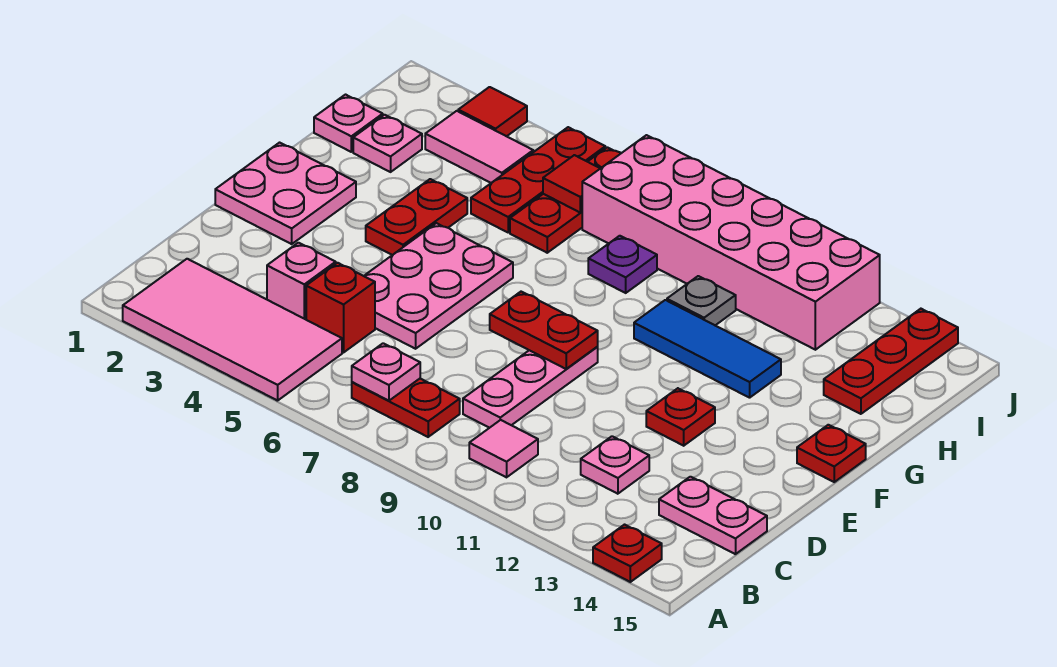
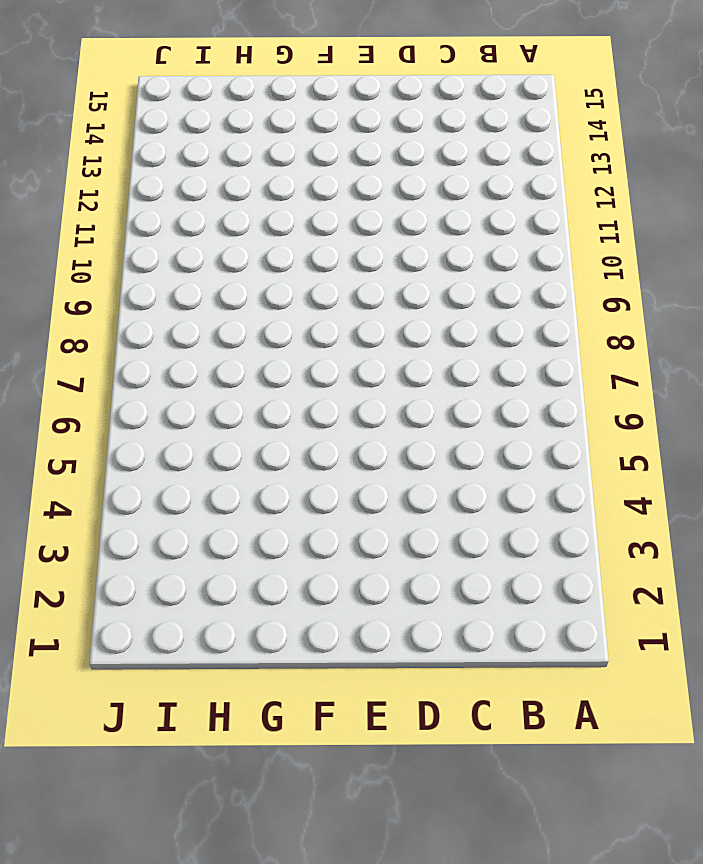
none -> pink 2x4 tile [123,259,342,401]
none -> red 1x1 plate [593,525,662,582]
none -> red 1x2 plate [352,379,460,437]

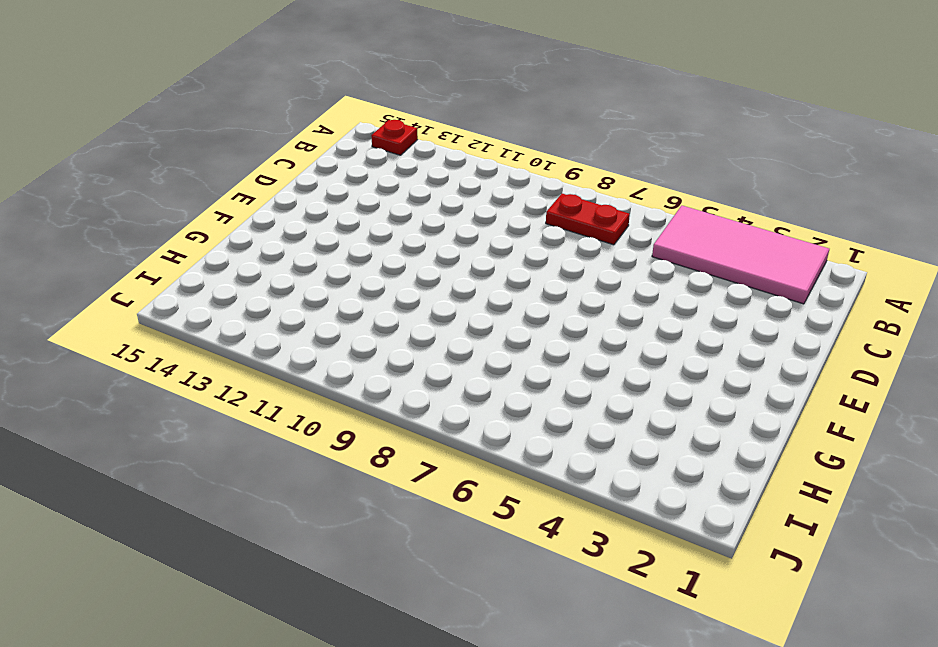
none -> pink 1x1 tile [469,420,538,477]
none -> pink 1x1 brick [267,243,336,319]
none -> red 1x1 brick [306,263,375,353]

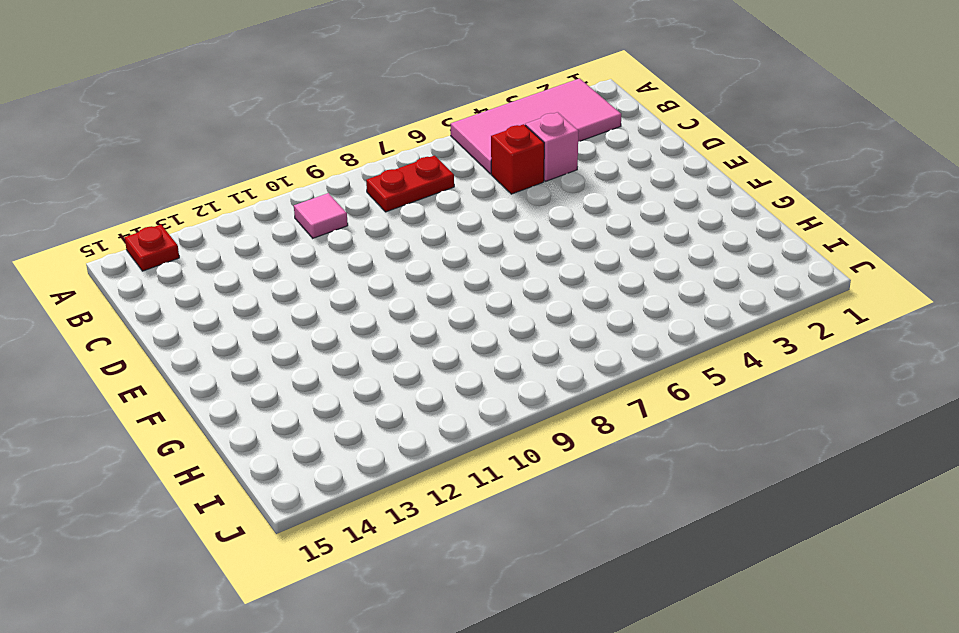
none -> pink 1x3 plate [463,347,598,428]
none -> pink 1x1 plate [581,436,649,494]
none -> pink 1x2 plate [659,477,767,554]

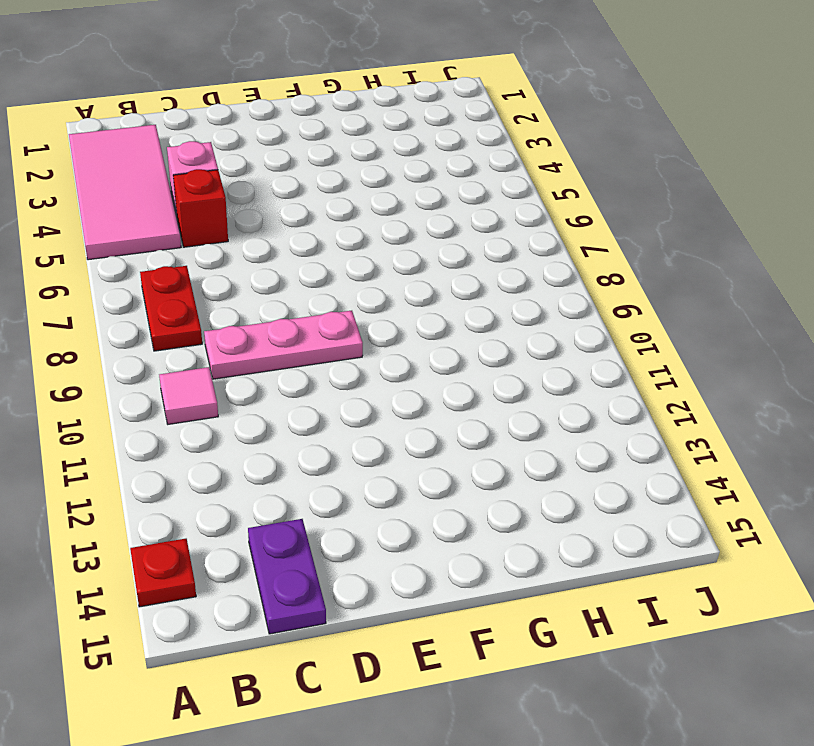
purple 1x2 plate [248,519,326,634] -> pink 1x2 plate [659,477,767,554]
none -> pink 1x1 plate [581,436,649,494]
none -> pink 2x3 plate [364,223,513,349]
none -> pink 2x2 plate [215,143,356,244]

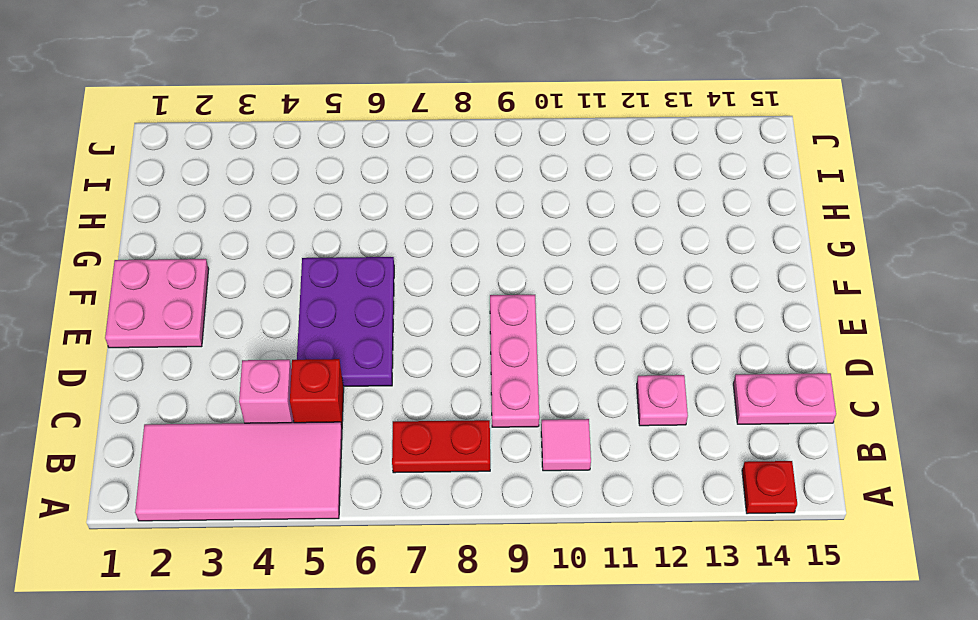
purple 2x3 plate [297,257,394,386] -> pink 2x3 plate [364,223,513,349]
none -> red 1x1 plate [646,388,715,446]
none -> red 1x2 plate [366,179,467,255]
none -> red 1x1 plate [797,425,866,482]

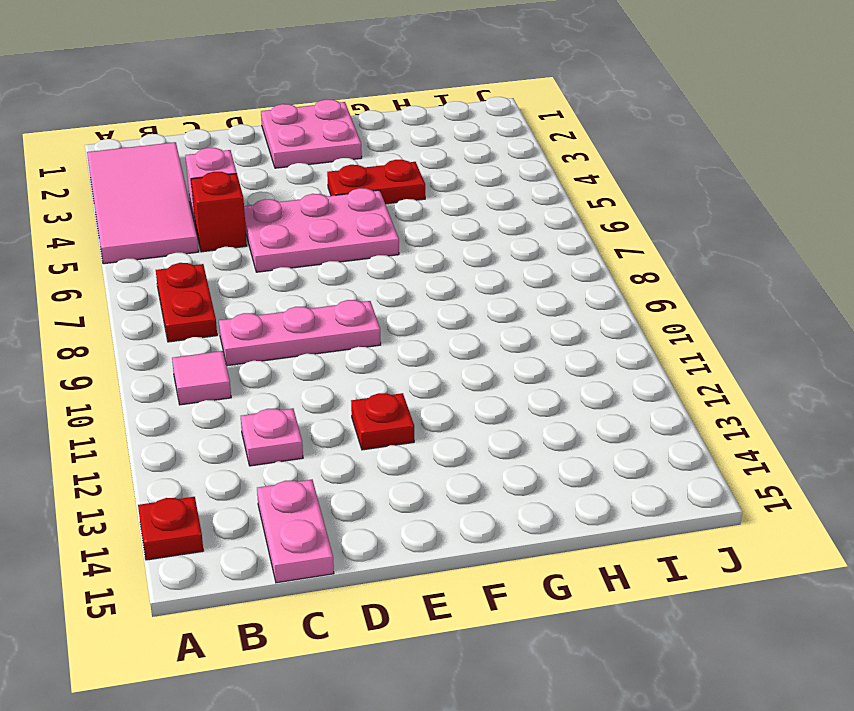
none -> red 1x1 plate [797,425,866,482]
none -> blue 1x3 tile [634,300,781,398]
none -> pink 1x1 plate [314,95,383,152]

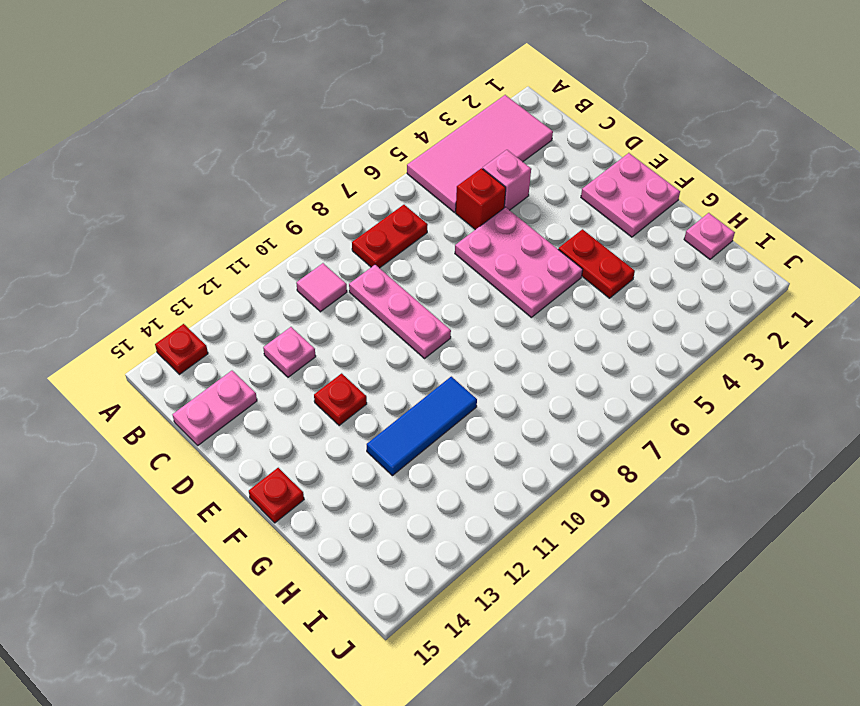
none -> pink 1x1 plate [353,115,422,172]
none -> red 1x3 plate [471,127,605,232]
none -> red 1x3 plate [510,147,621,253]

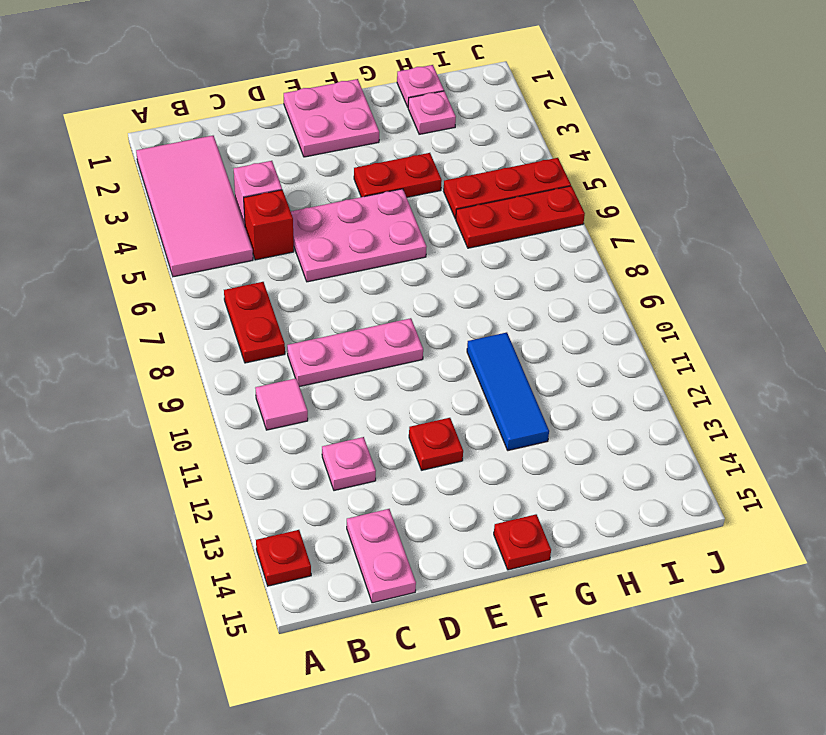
none -> purple 1x1 plate [588,236,657,293]
none -> grey 1x1 plate [667,276,736,325]
none -> red 1x3 plate [824,309,958,414]

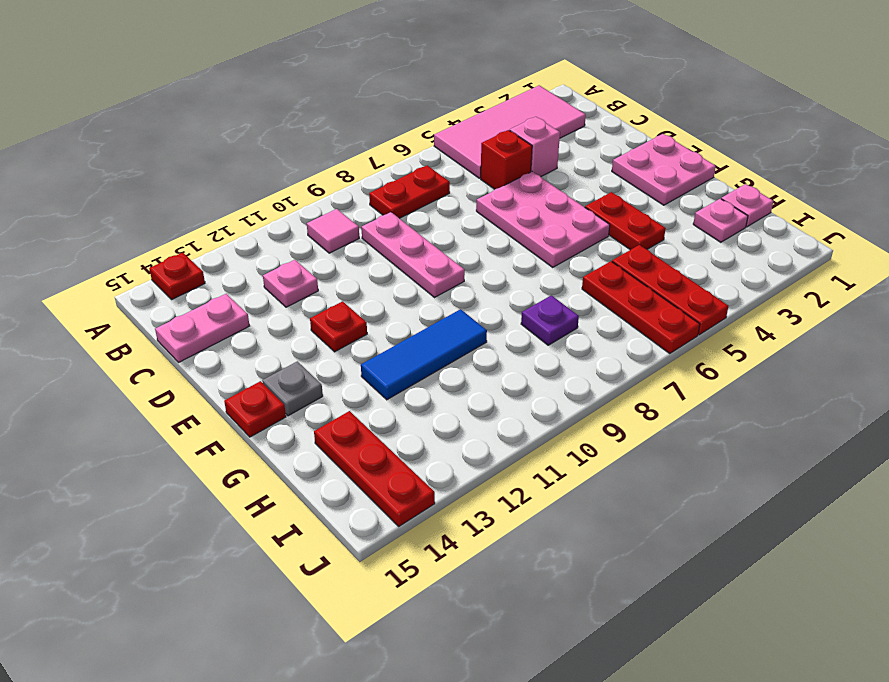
grey 1x1 plate [262,361,323,416] -> grey 1x1 plate moved to [667,276,736,325]
none -> pink 1x2 tile [425,111,533,183]
none -> pink 2x6 brick [582,135,880,350]
none -> red 1x1 tile [458,87,527,136]

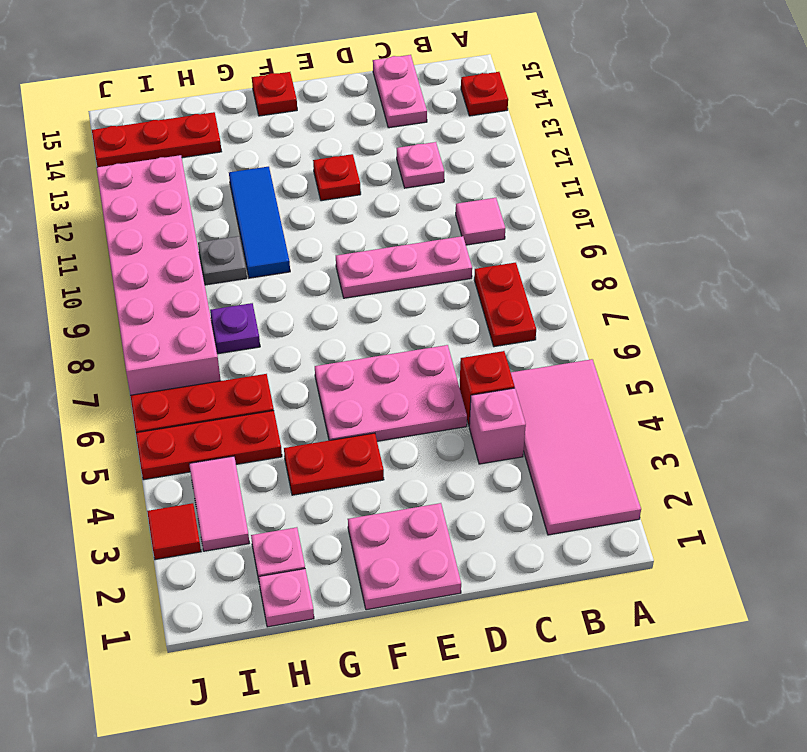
none -> pink 1x1 plate [352,343,420,401]
none -> red 1x2 plate [490,292,598,369]
none -> red 1x1 tile [543,155,600,212]

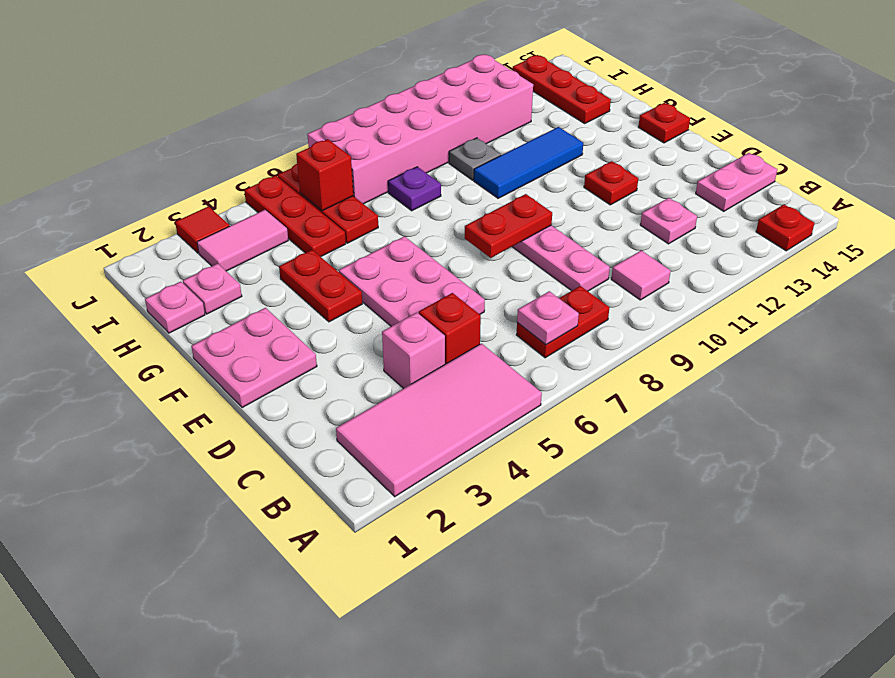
red 1x1 brick [296,139,353,211] -> red 1x1 tile [543,155,600,212]

